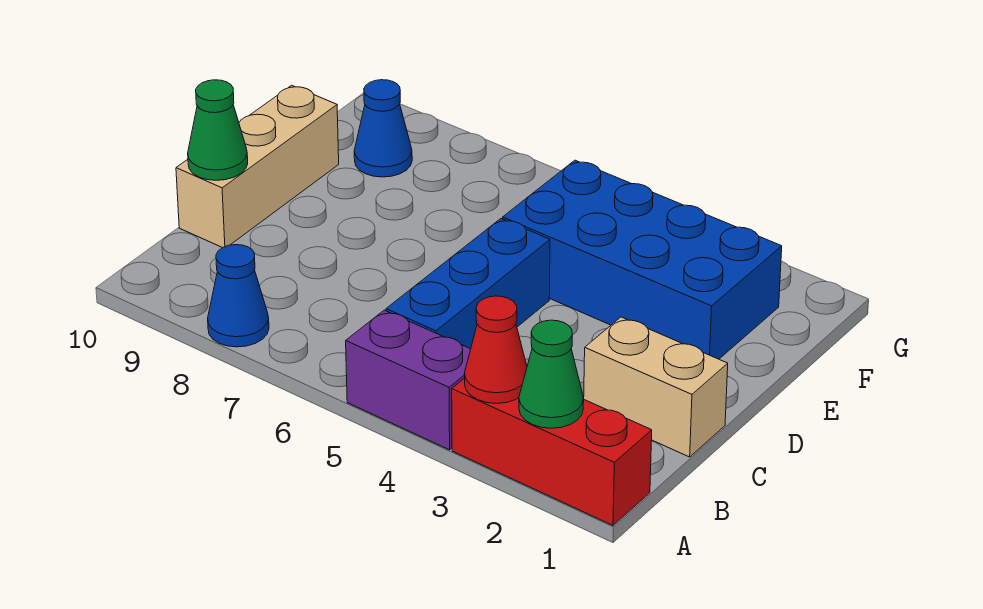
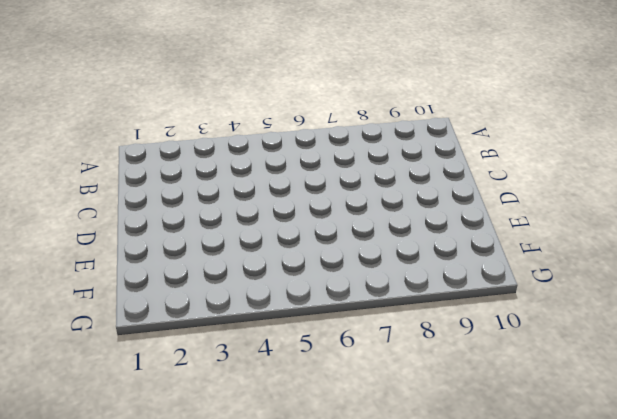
none -> red 1x3 brick [452,378,652,525]
none -> purple 1x2 brick [346,310,471,450]

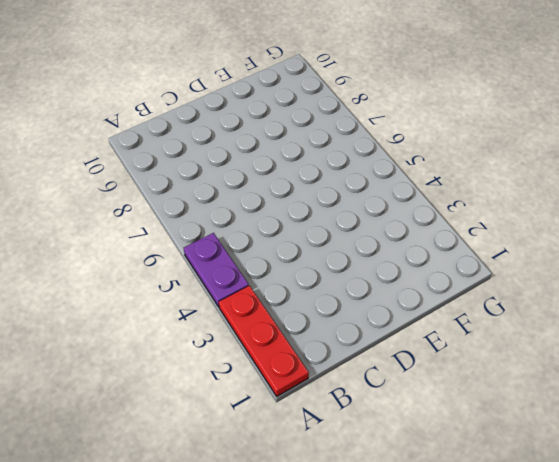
red 1x3 plate [219,286,309,396] -> red 1x3 brick [452,378,652,525]
purple 1x2 plate [184,233,249,307] -> purple 1x2 brick [346,310,471,450]
none -> blue 1x1 cone [208,245,269,347]
none -> blue 1x3 brick [386,219,550,349]

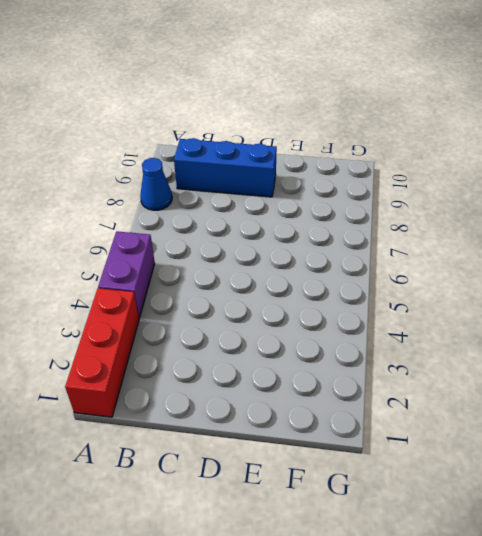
blue 1x3 brick [174,138,277,197] -> blue 1x3 brick moved to [386,219,550,349]
none -> tan 1x2 brick [584,317,728,457]
none -> tan 1x3 brick [176,85,339,248]

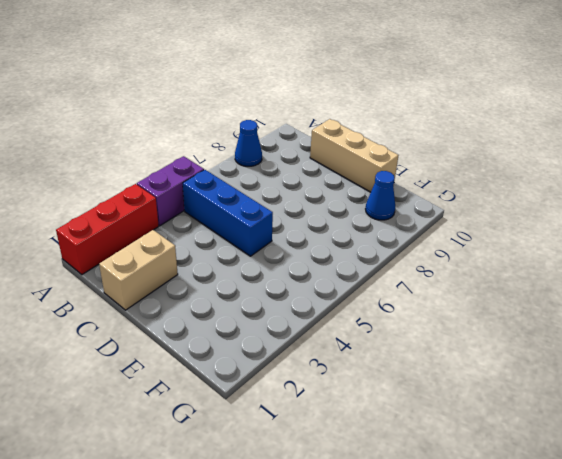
none -> blue 2x4 brick [503,160,782,359]
none -> green 1x1 cone [519,320,584,428]

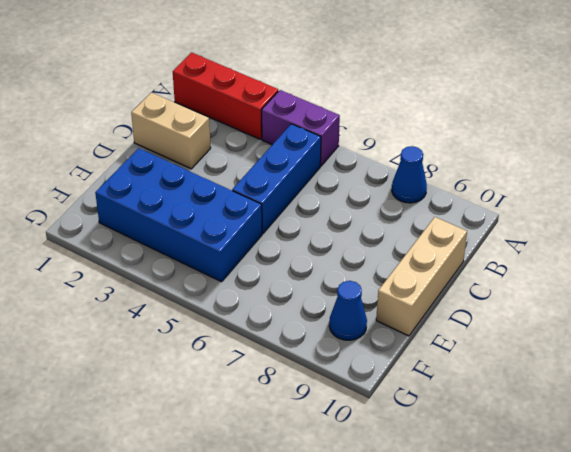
none -> green 1x1 cone [519,320,584,428]
none -> red 1x1 cone [464,296,527,403]

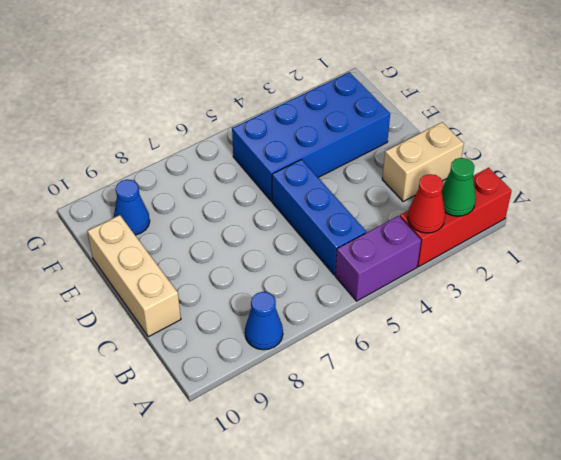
none -> green 1x1 cone [188,80,248,180]

